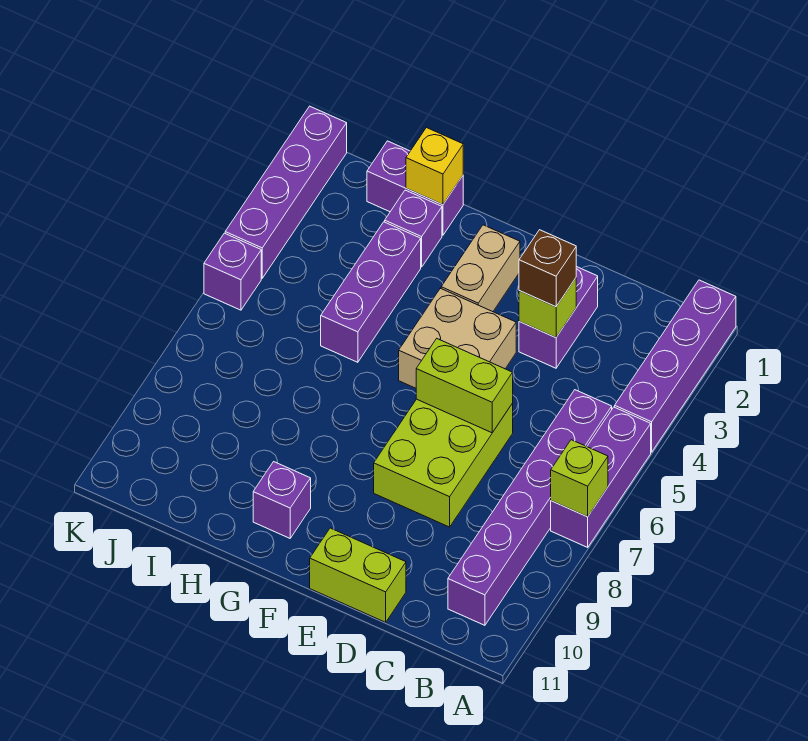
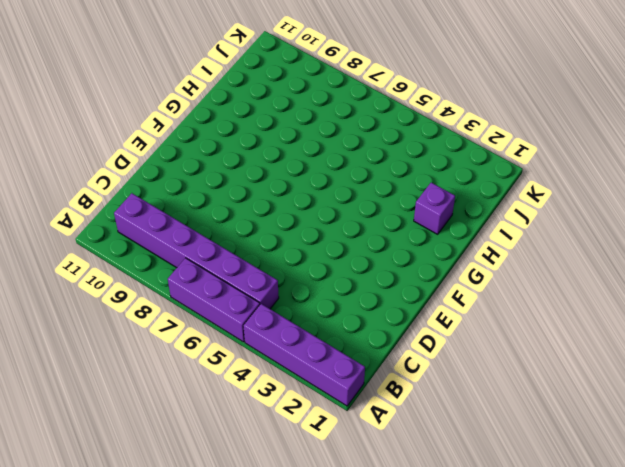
none -> purple 1x2 brick [519,267,598,368]
none -> lime 2x3 brick [374,399,513,527]
none -> lime 1x2 brick [310,528,406,622]

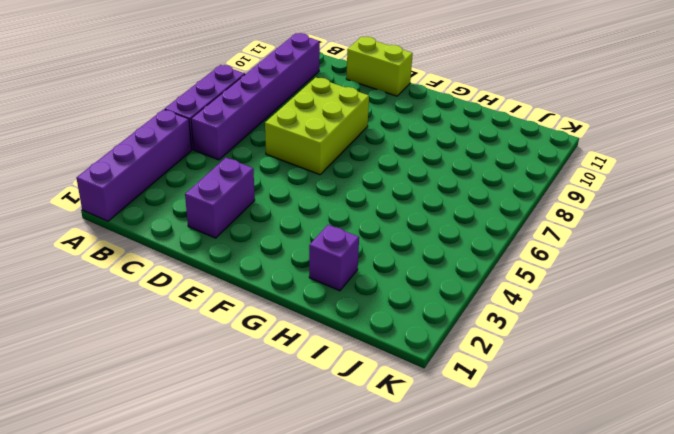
none -> tan 2x2 brick [399,288,516,388]
none -> tan 1x2 brick [441,225,520,312]
none -> purple 1x1 brick [253,462,311,538]

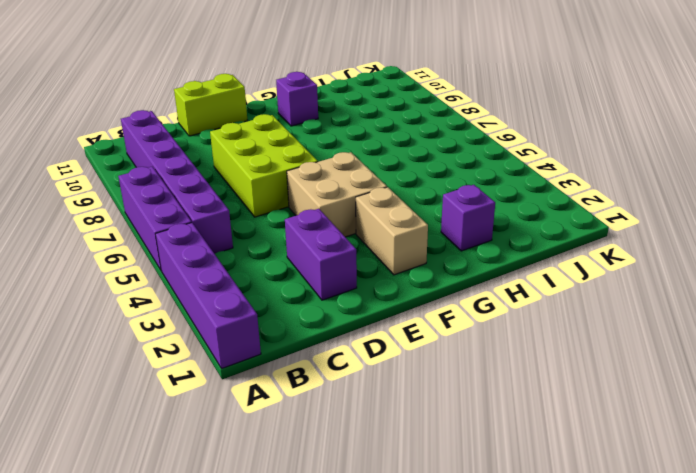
none -> purple 1x2 brick [367,141,463,235]
none -> purple 1x3 brick [321,222,421,362]
none -> purple 1x4 brick [225,106,347,278]

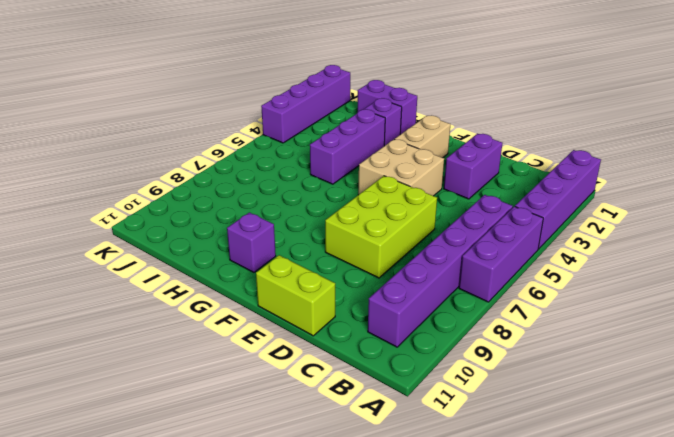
none -> purple 1x1 brick [204,233,261,310]
none -> lime 1x1 brick [551,440,608,517]
none -> lime 1x1 brick [519,278,576,338]

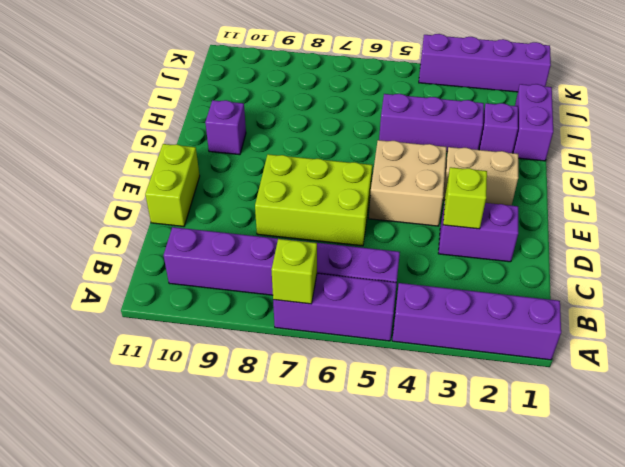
none -> purple 1x1 brick [204,233,261,310]
none -> lime 1x2 brick [416,339,513,433]
none -> yellow 1x1 brick [406,128,463,205]

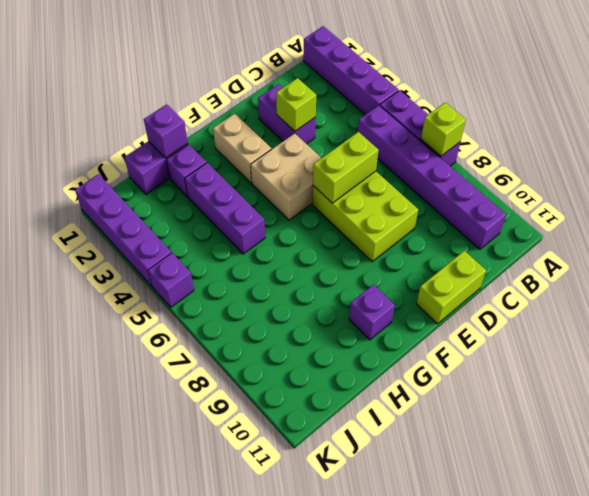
purple 1x1 brick [144,104,188,158] -> yellow 1x1 brick [406,128,463,205]
none -> brown 1x1 brick [519,230,576,307]

